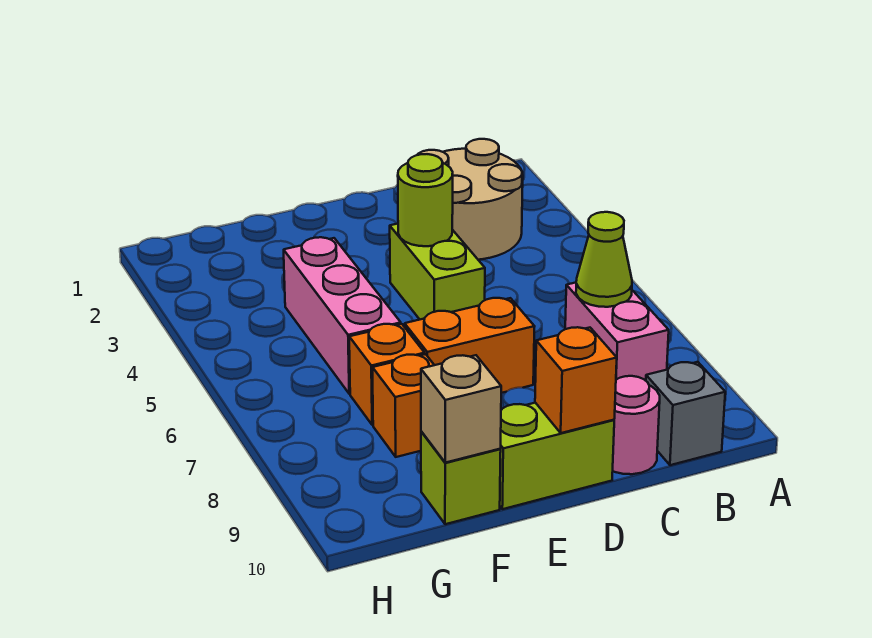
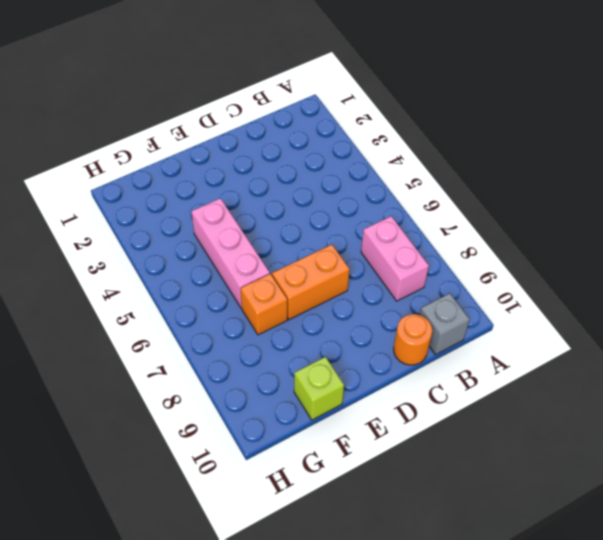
orange 1x1 round brick [393,314,432,365] -> pink 1x1 round brick [613,376,660,474]
none -> tan 2x2 round brick [417,139,523,260]
none -> lime 1x2 brick [390,224,485,319]
none -> lime 1x2 brick [500,403,614,509]

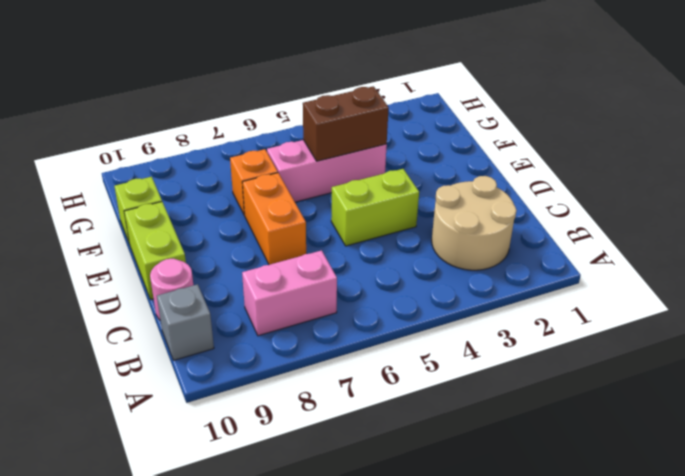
brown 1x2 brick [303,86,389,161] -> none
none -> orange 1x1 brick [372,354,434,457]
none -> lime 1x1 cone [576,212,632,307]
none -> lime 1x1 round brick [398,154,453,246]

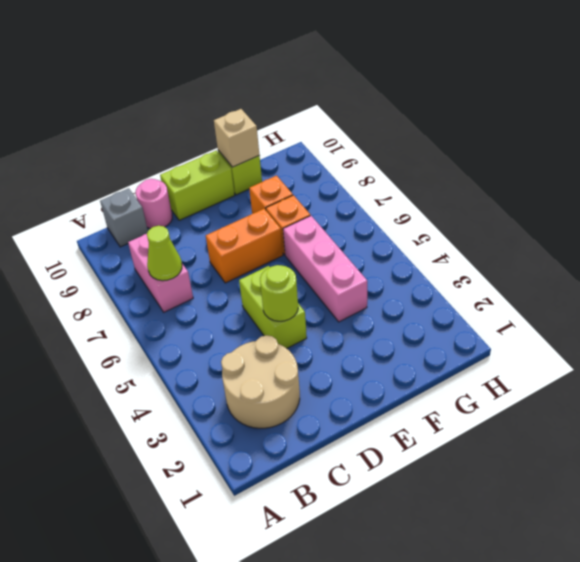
none -> orange 1x1 brick [535,327,617,433]

